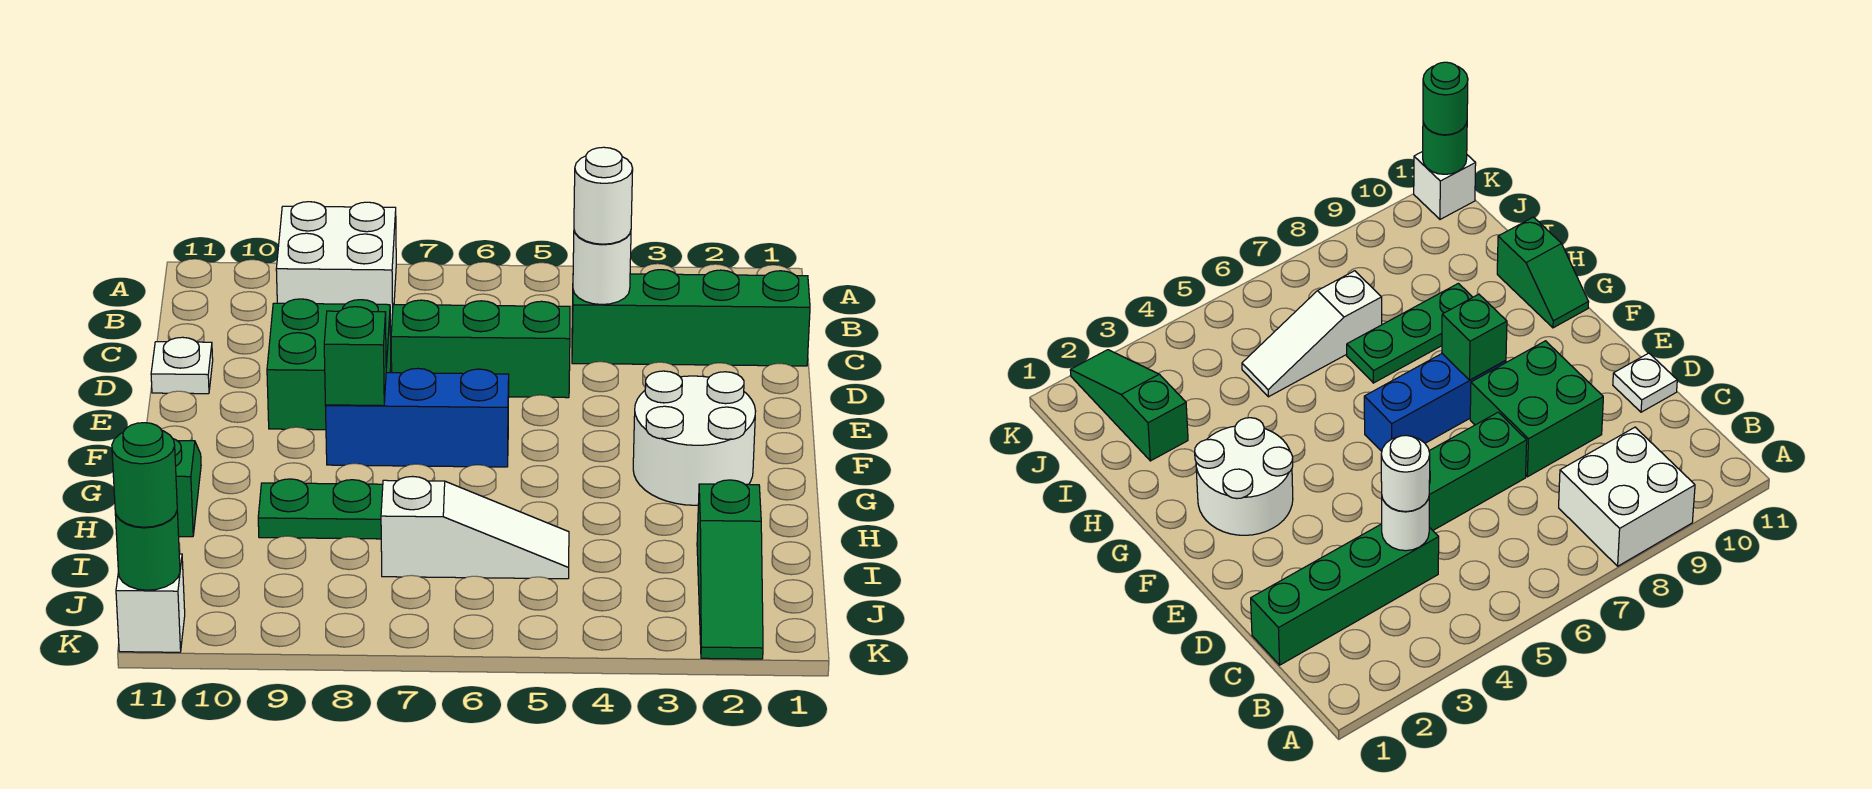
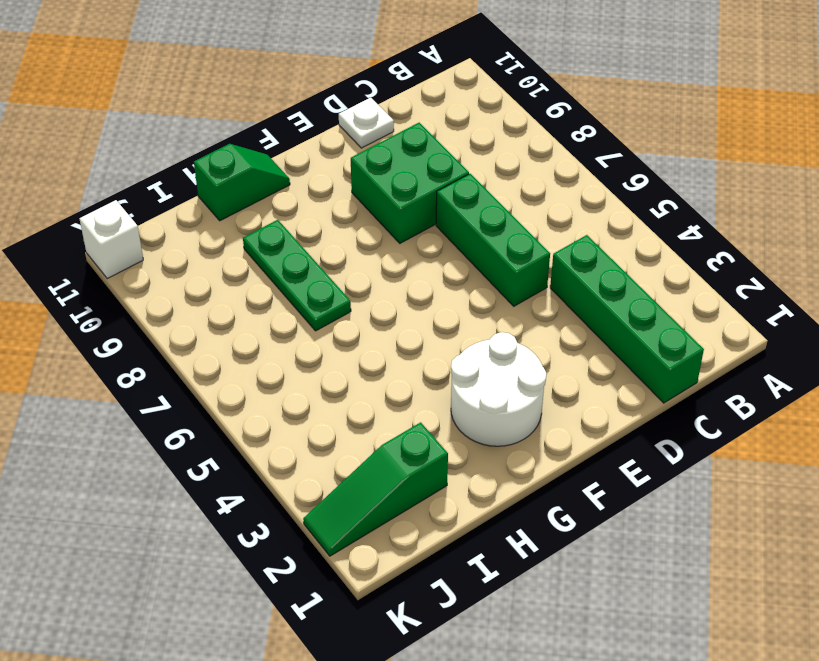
none -> white 2x2 brick [276,202,396,328]
none -> blue 1x3 brick [326,369,509,467]
none -> white 1x3 slope [381,476,569,579]

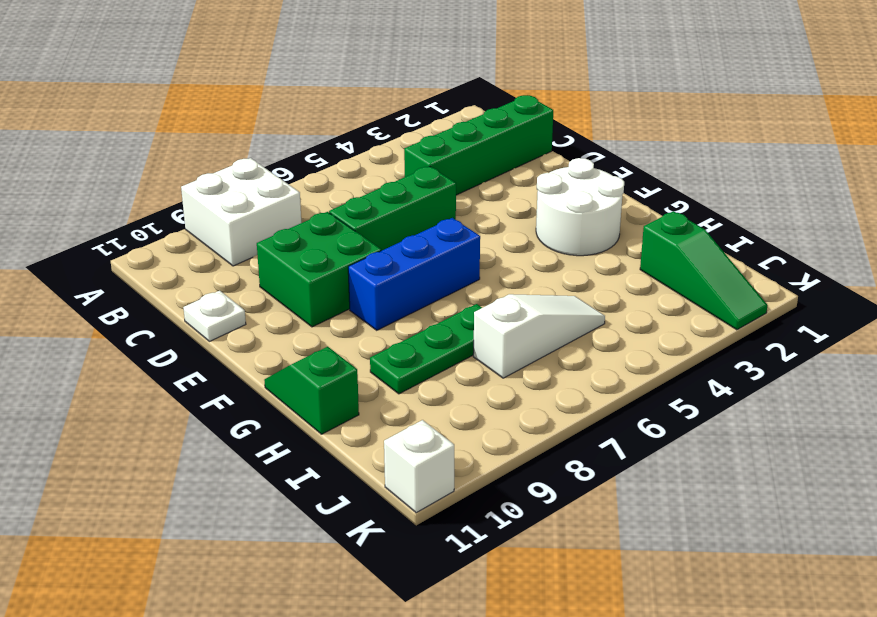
none -> white 1x1 round brick [573,231,631,305]
none -> green 1x1 brick [324,307,386,406]
none -> green 1x1 round brick [115,512,180,590]

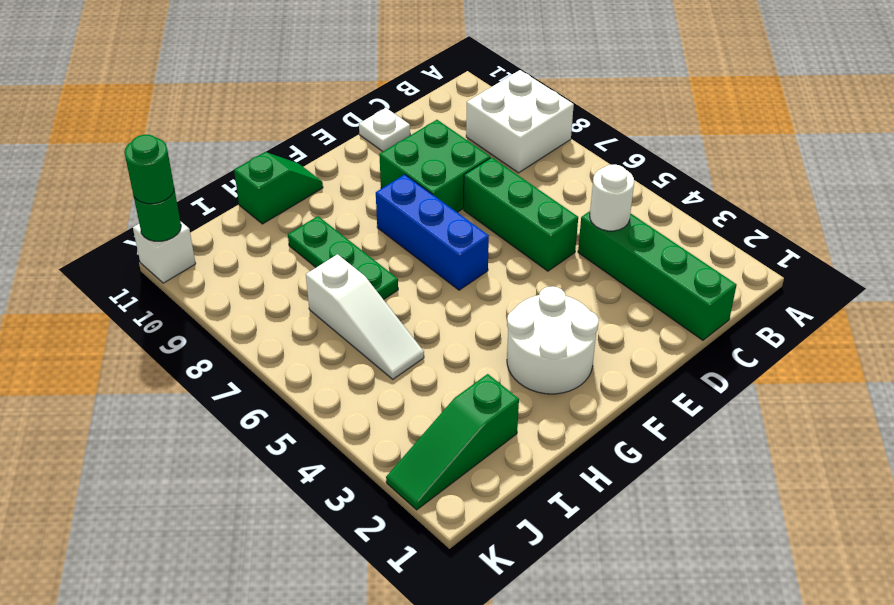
none -> green 1x1 brick [324,307,386,406]
none -> white 1x1 round brick [574,147,633,244]

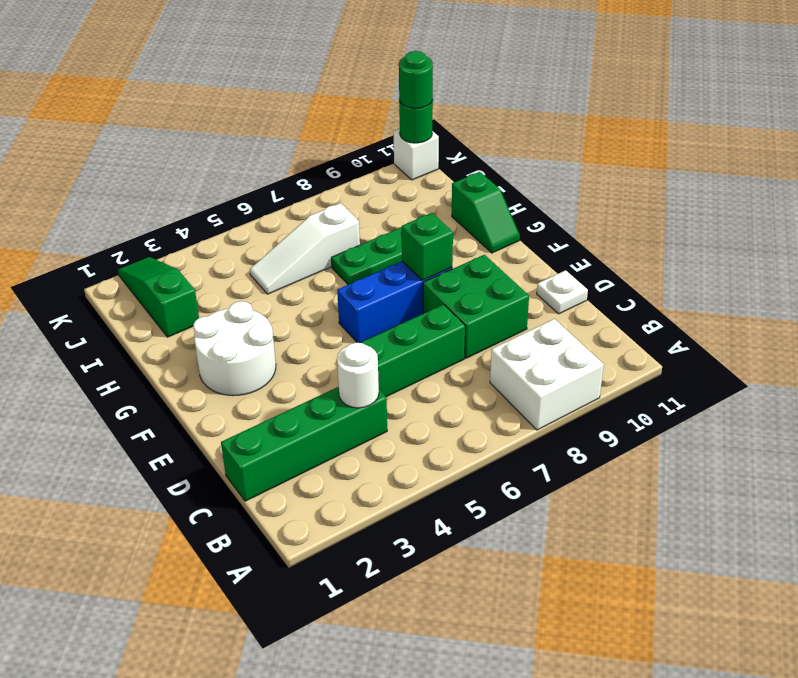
none -> white 1x1 round brick [574,147,633,244]

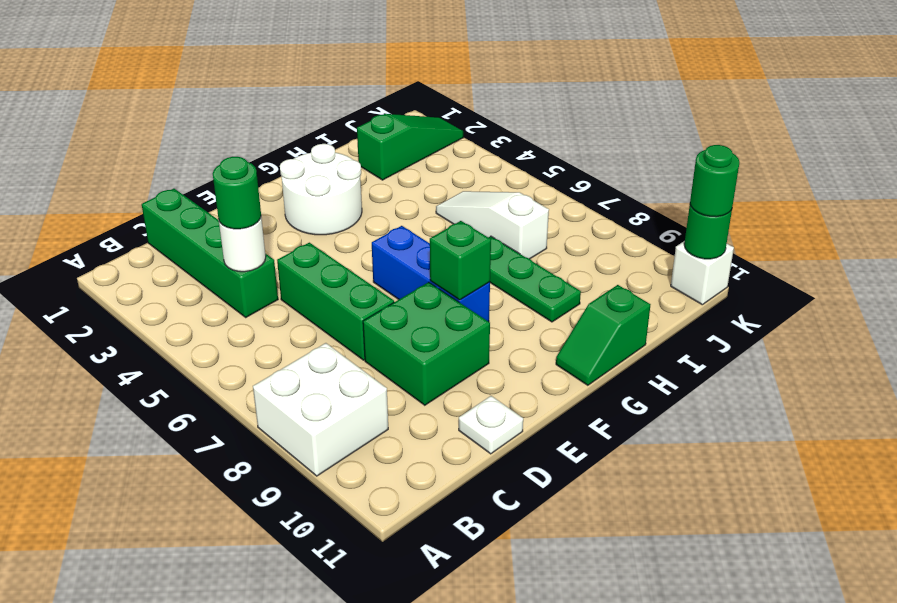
green 1x1 round brick [213,157,261,229] -> white 1x1 round brick [574,147,633,244]

